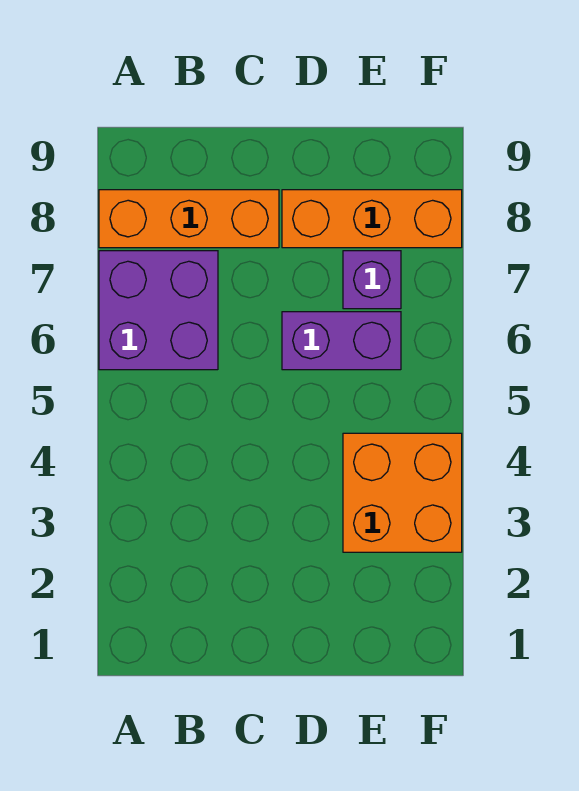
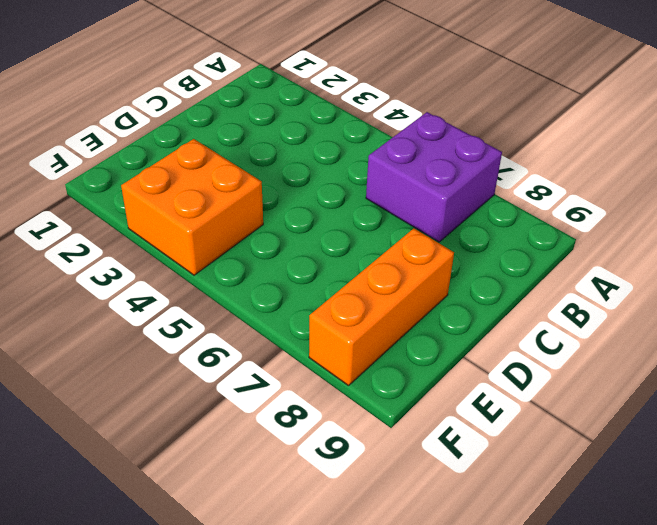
none -> orange 1x3 brick [99,190,279,248]
none -> purple 1x2 brick [282,312,401,370]

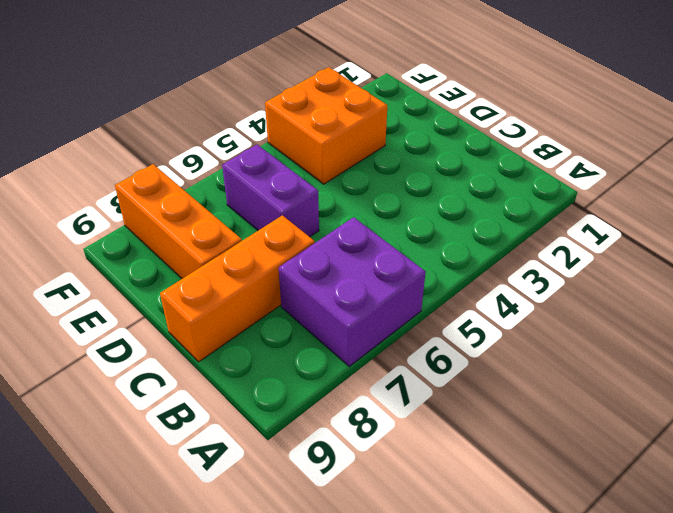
orange 1x3 brick [160,215,315,362] -> orange 1x3 brick turned to [99,190,279,248]
none -> purple 1x1 brick [343,251,401,309]

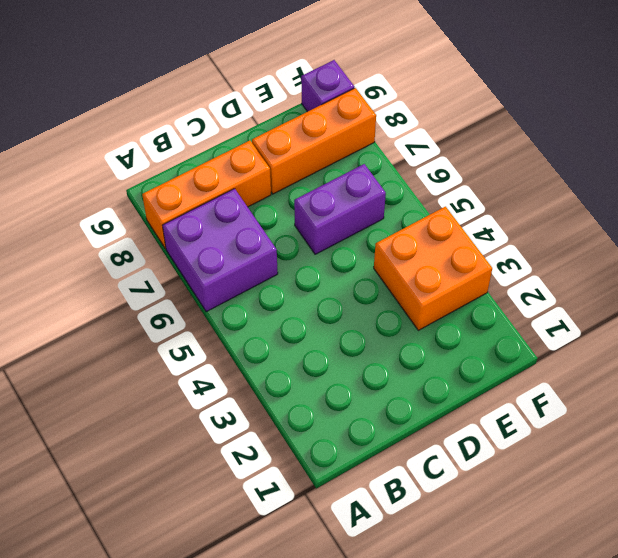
purple 1x1 brick [301,60,354,112] -> purple 1x1 brick moved to [343,251,401,309]

